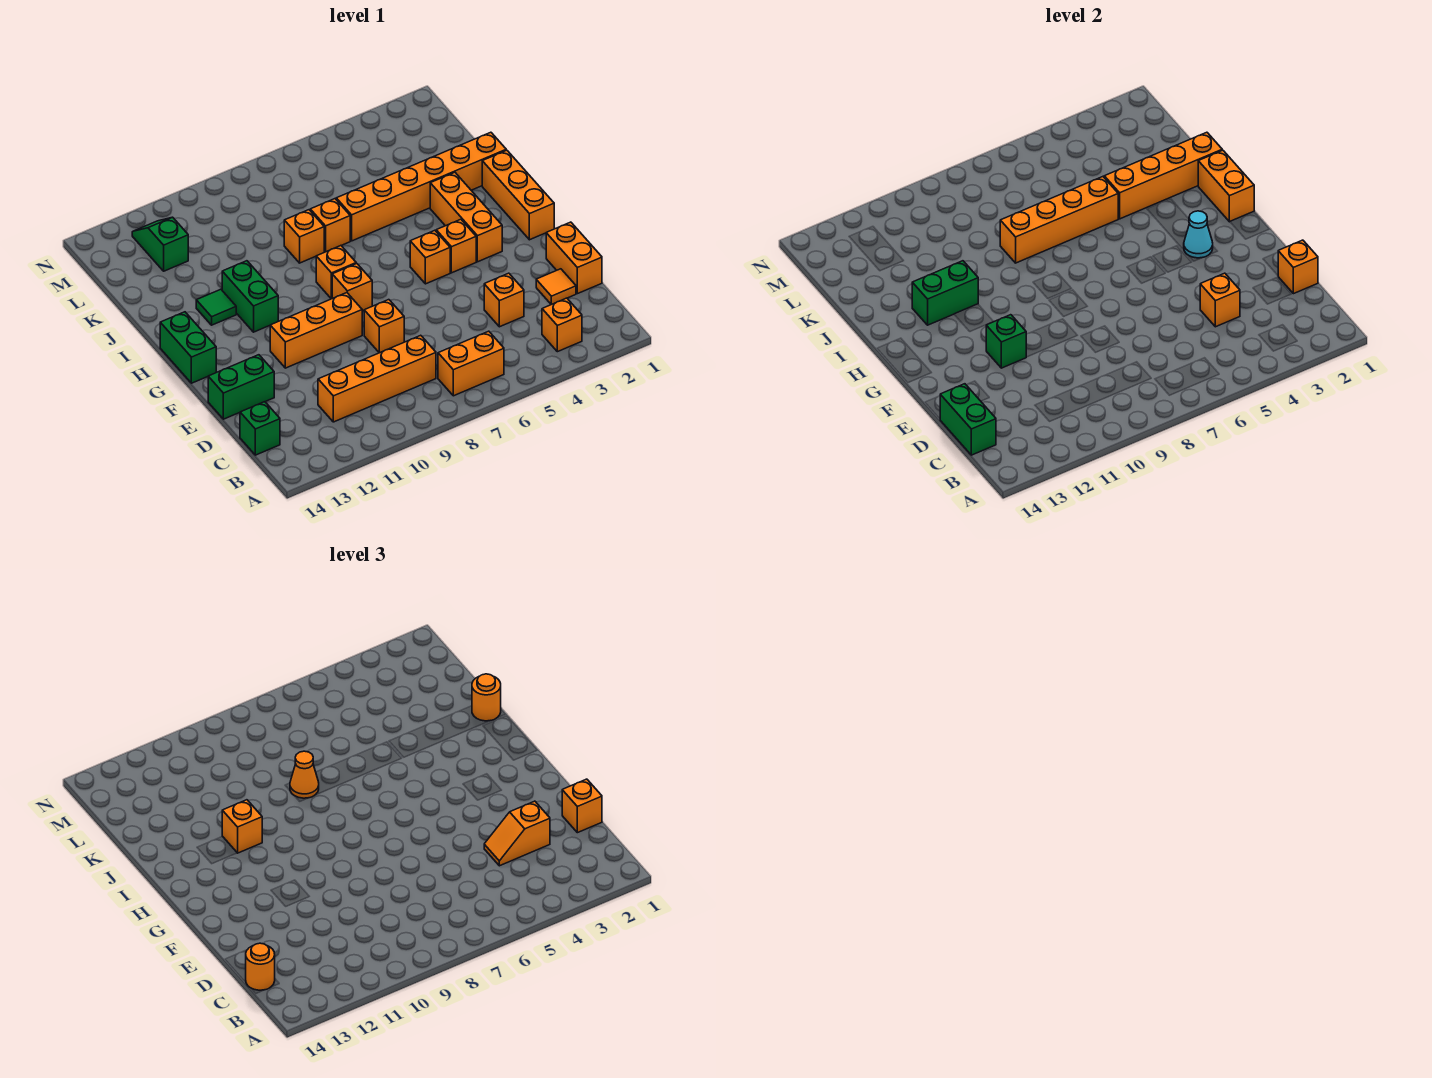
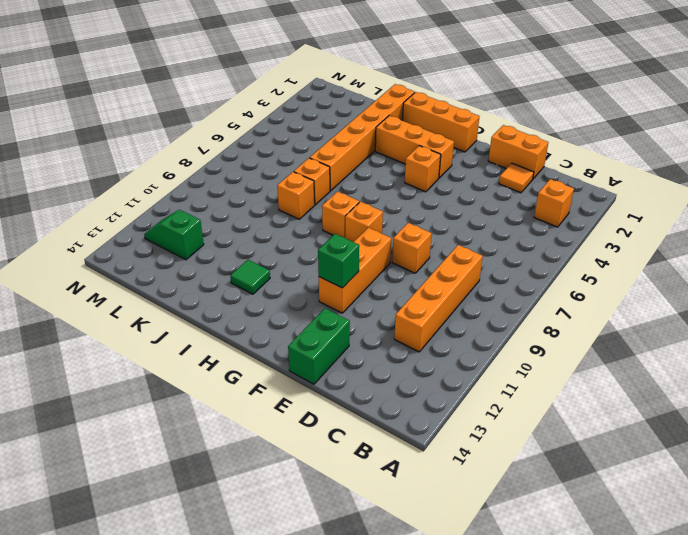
none -> orange 1x2 brick [438,331,504,396]
none -> green 1x1 brick [240,402,280,455]
none -> orange 1x1 brick [484,273,524,327]
none -> orange 1x1 brick [410,230,450,284]

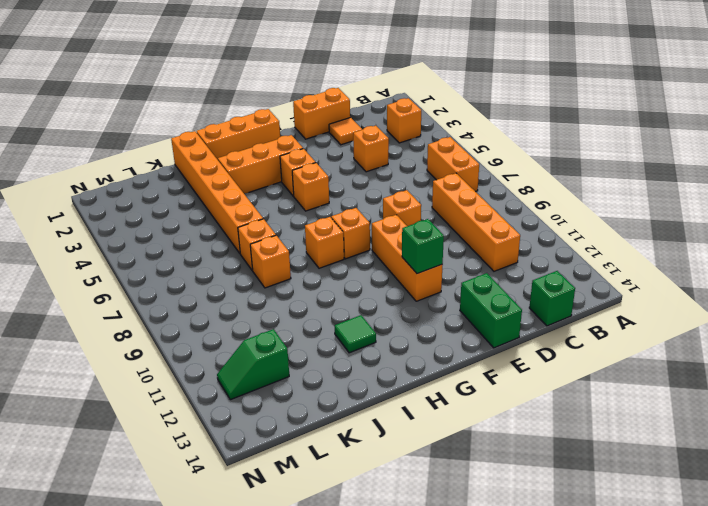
none -> green 1x2 brick [160,312,216,383]
none -> green 1x2 brick [222,261,278,332]
none -> green 1x2 brick [940,384,996,455]
none -> orange 1x1 brick [1278,240,1318,294]

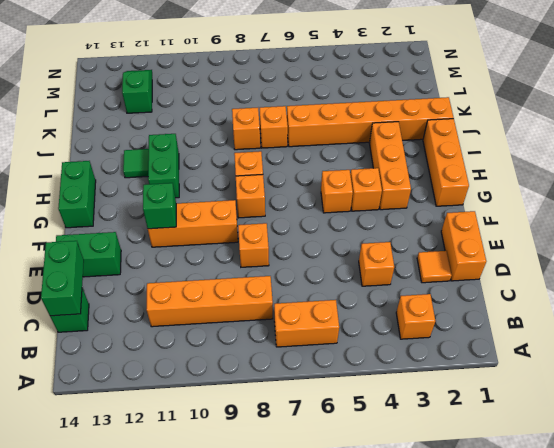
none -> orange 1x1 brick [1278,240,1318,294]
none -> orange 1x1 brick [1200,273,1240,327]
none -> cyan 1x1 cone [1184,211,1213,258]
none -> orange 1x2 brick [1198,150,1254,222]

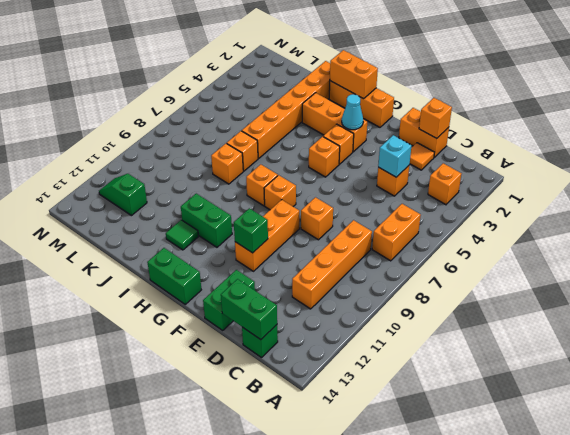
cyan 1x1 brick [378,135,412,177] -> orange 1x1 brick [1200,273,1240,327]
none -> green 1x2 brick [912,261,978,325]
none -> orange 1x4 brick [1104,132,1222,219]
none -> orange 1x4 brick [1000,177,1118,263]
none -> orange 1x1 round brick [246,943,275,990]

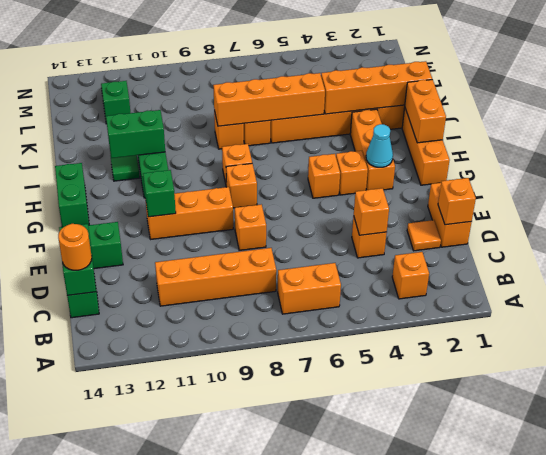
none -> orange 1x1 brick [562,779,602,833]
none -> orange 1x2 slope [484,801,550,866]
none -> orange 1x1 brick [222,800,262,853]
none -> orange 1x1 round brick [472,674,501,721]

